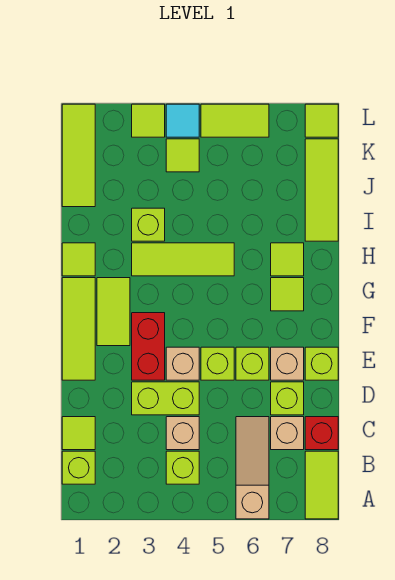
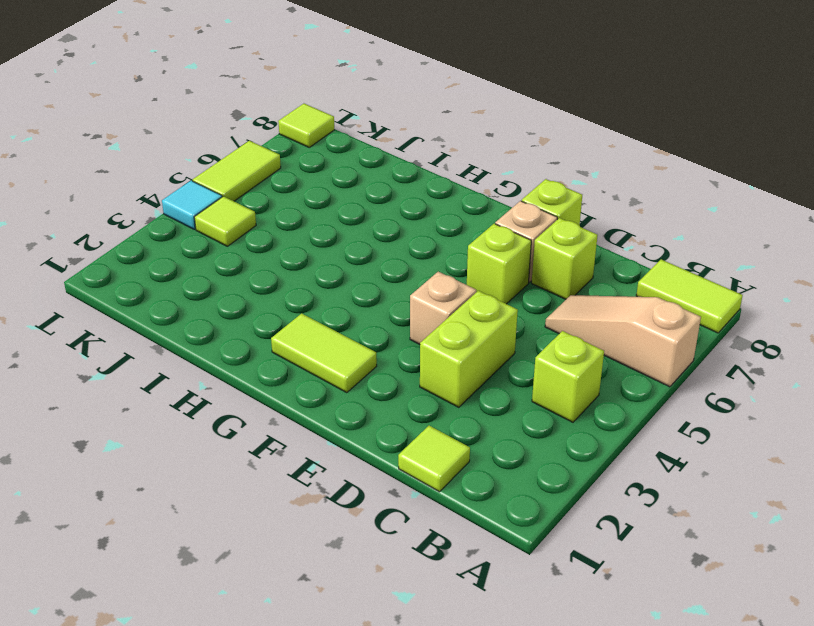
none -> lime 1x1 brick [62,451,95,484]
none -> tan 1x1 brick [166,417,199,450]
none -> tan 1x1 brick [271,417,304,450]
none -> red 1x1 brick [305,417,338,450]

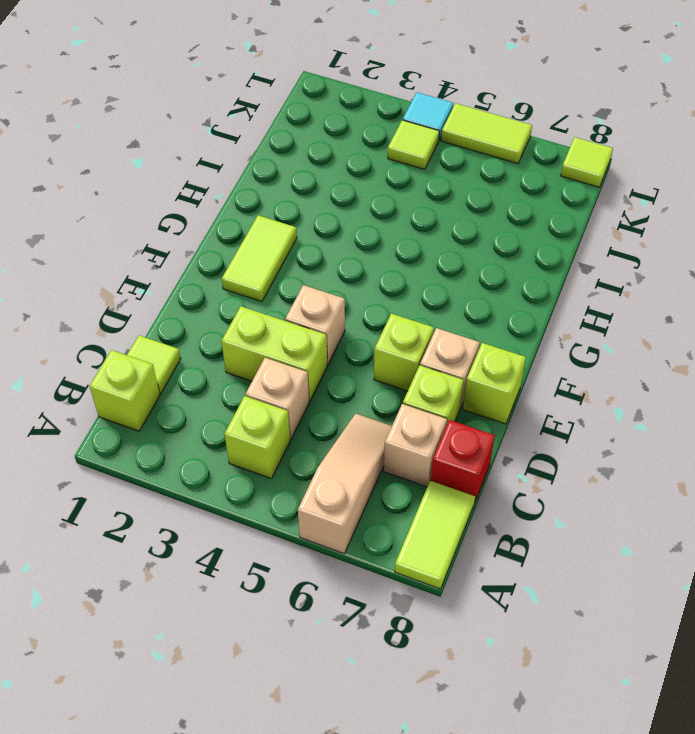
none -> lime 1x3 tile [62,278,95,380]
none -> red 1x2 brick [132,313,165,380]
none -> lime 1x1 brick [201,347,234,380]
none -> lime 1x1 tile [271,278,304,311]

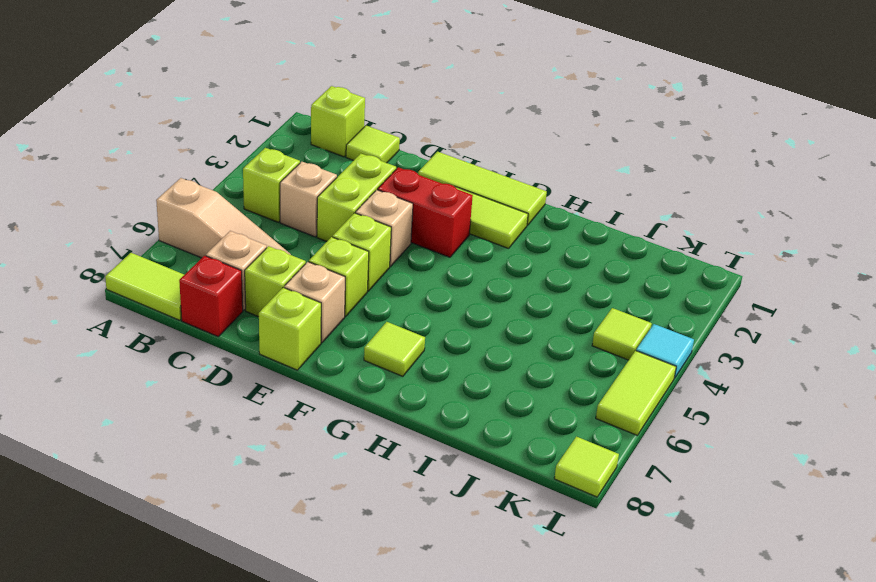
none -> lime 1x1 tile [62,243,95,276]
none -> lime 1x3 tile [132,243,234,276]
none -> lime 1x1 tile [271,243,304,276]
none -> lime 1x1 brick [132,208,165,241]

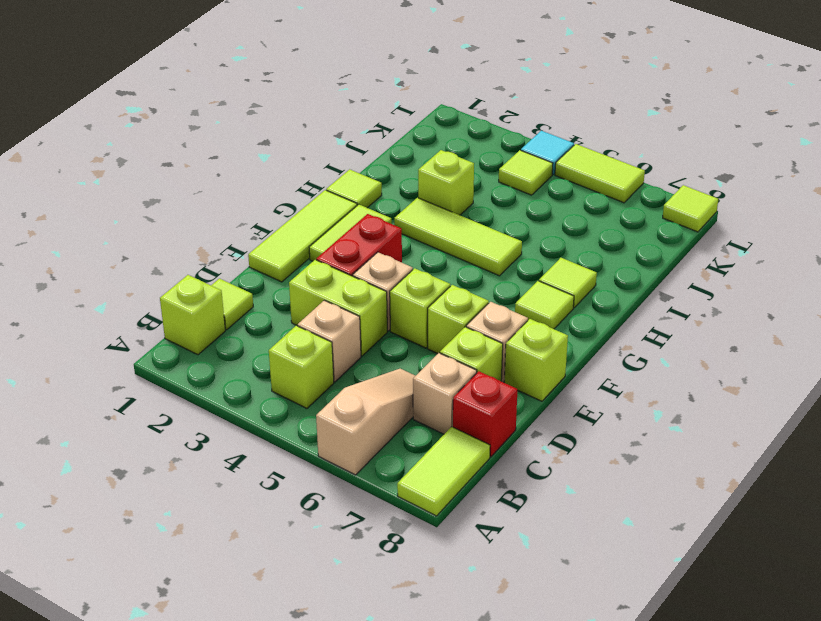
none -> lime 1x3 tile [305,139,338,241]
none -> lime 1x3 tile [62,104,95,207]
none -> lime 1x1 tile [132,104,165,137]

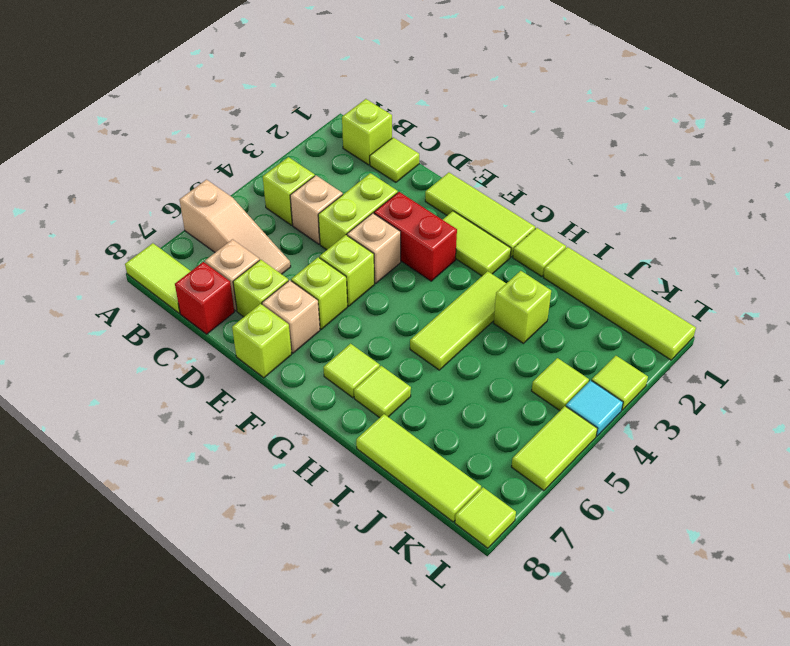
lime 1x4 tile [543,247,696,360] -> lime 1x3 tile [62,104,95,207]

